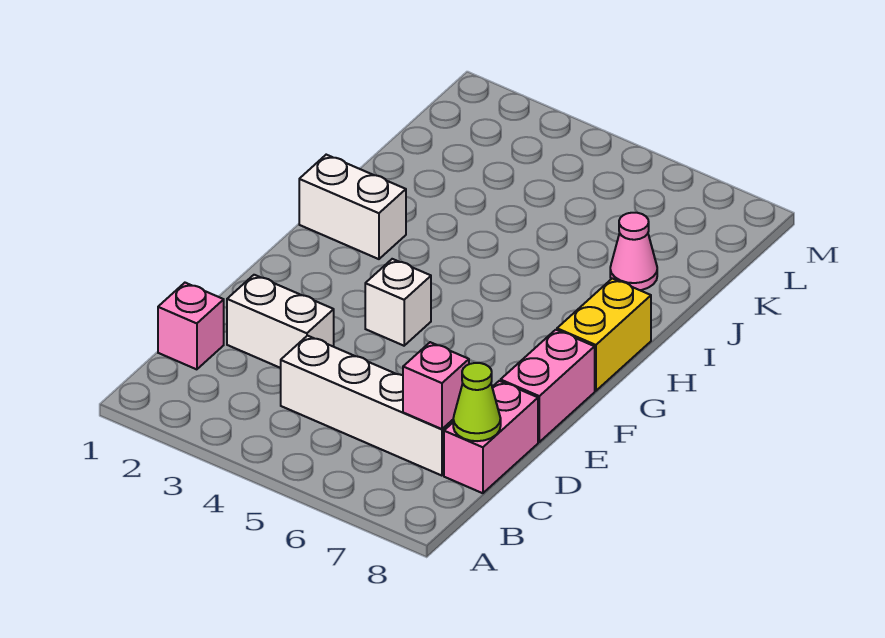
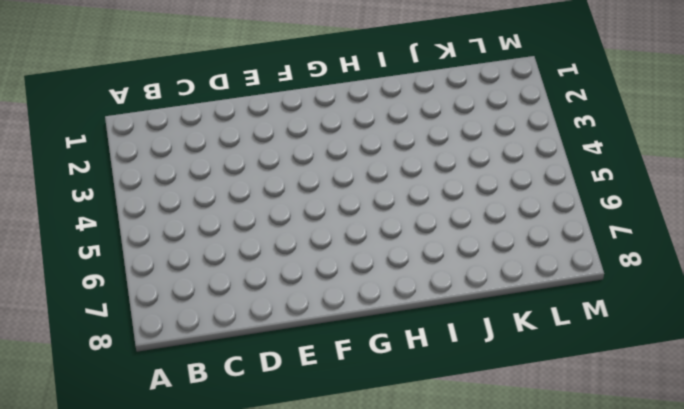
none -> pink 1x1 brick [158,283,224,369]
none -> white 1x4 brick [281,336,453,476]

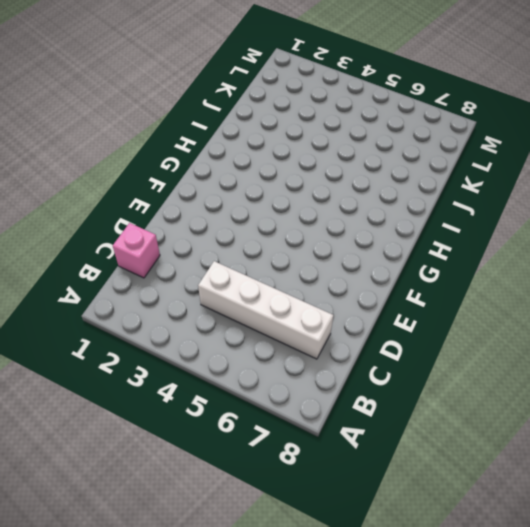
none -> pink 1x2 brick [444,381,538,493]
none -> white 1x2 brick [227,275,334,368]

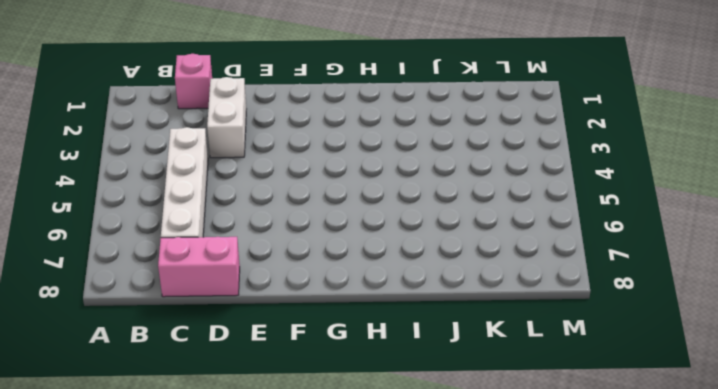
none -> pink 1x2 brick [501,330,595,442]
none -> white 1x1 brick [365,259,431,346]

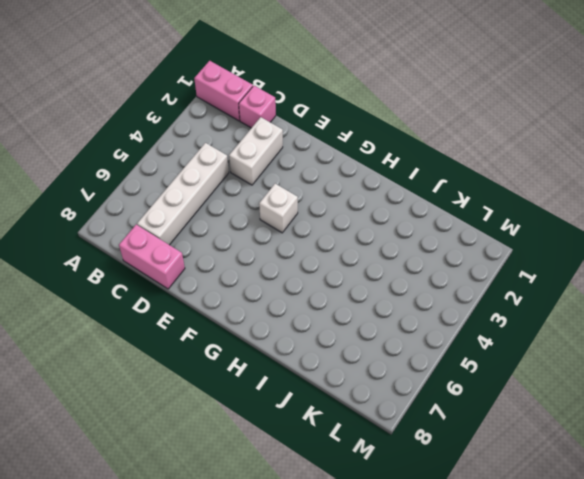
pink 1x2 brick [194,61,253,121] -> pink 1x2 brick moved to [501,330,595,442]
none -> yellow 1x2 brick [557,278,651,391]
none -> white 1x2 brick [299,155,406,259]

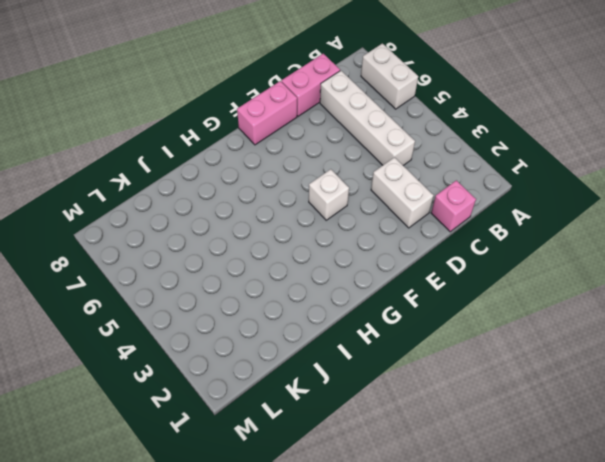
white 1x2 brick [361,43,418,109] -> white 1x2 brick moved to [299,155,406,259]
none -> yellow 1x2 brick [557,278,651,391]
none -> pink 1x1 cone [610,213,657,290]

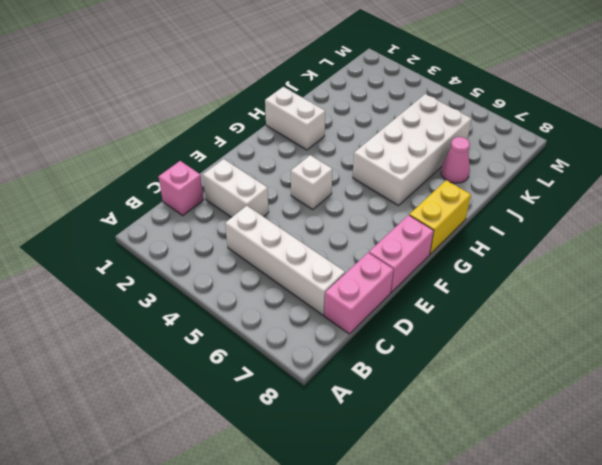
white 2x4 brick [353,94,472,206] -> none
none -> pink 1x1 brick [403,342,469,429]
none -> lime 1x1 cone [453,363,501,441]

